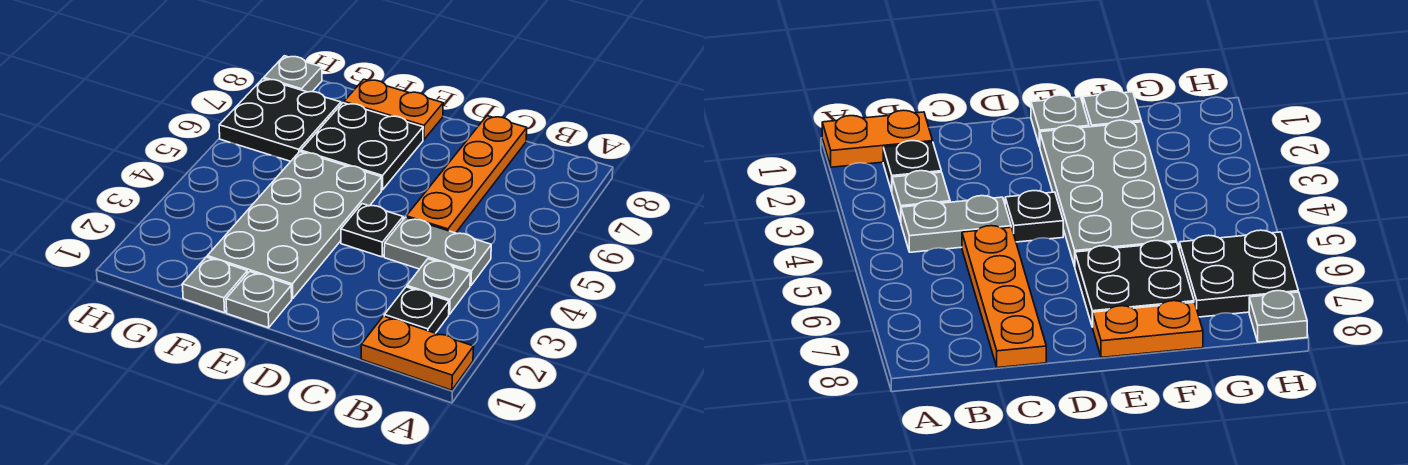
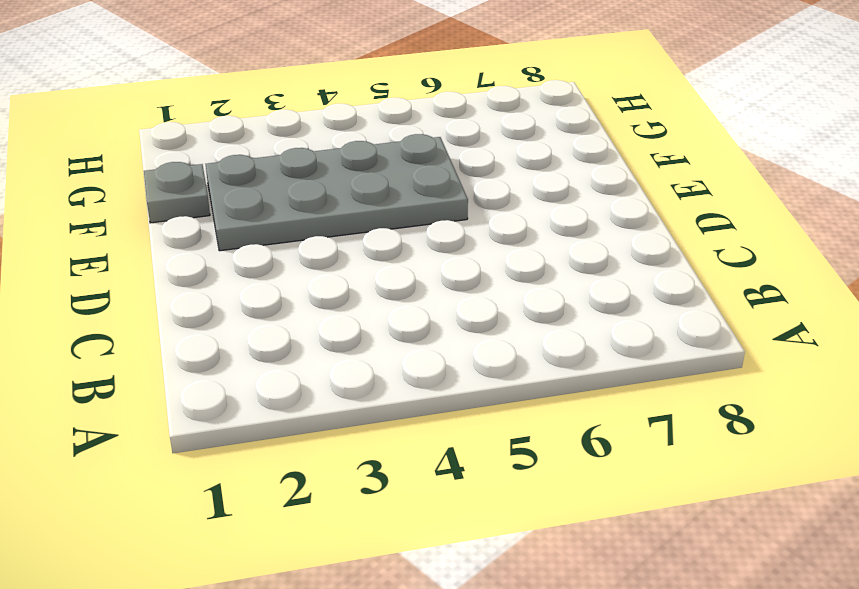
none -> orange 1x2 plate [361,316,474,390]
none -> black 1x1 plate [384,287,449,333]
none -> grey 1x1 plate [407,259,471,314]

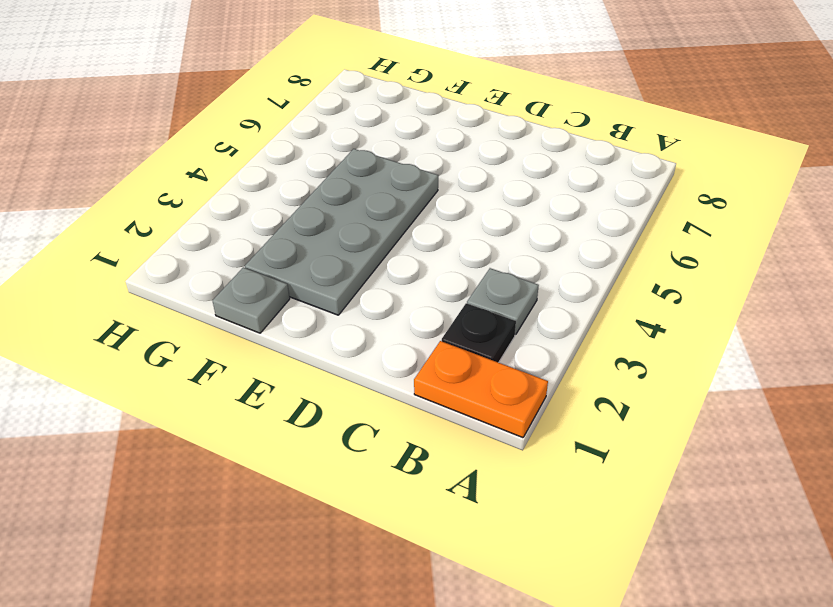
none -> grey 1x2 plate [384,217,491,286]
none -> orange 1x4 plate [406,116,527,233]
none -> black 1x1 plate [341,204,403,257]

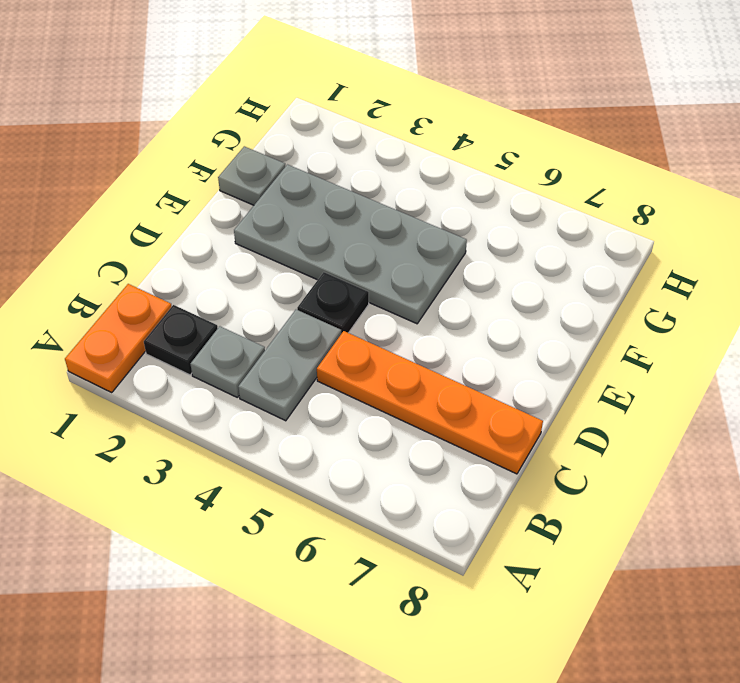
none -> grey 1x1 plate [226,271,292,328]
none -> black 2x2 plate [301,103,423,190]
none -> orange 1x2 plate [344,79,443,140]

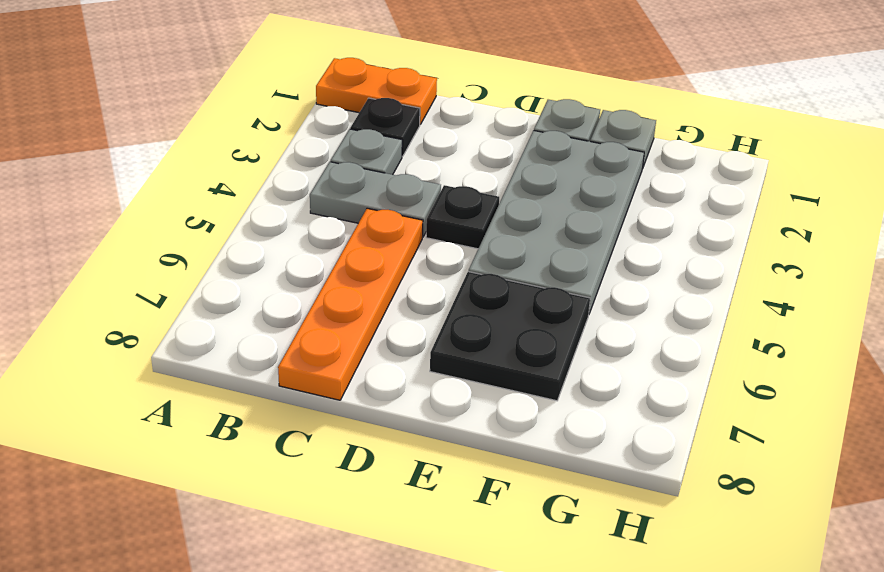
none -> orange 1x2 plate [344,79,443,140]
none -> black 2x2 plate [219,79,341,161]
none -> grey 1x1 plate [264,56,322,92]

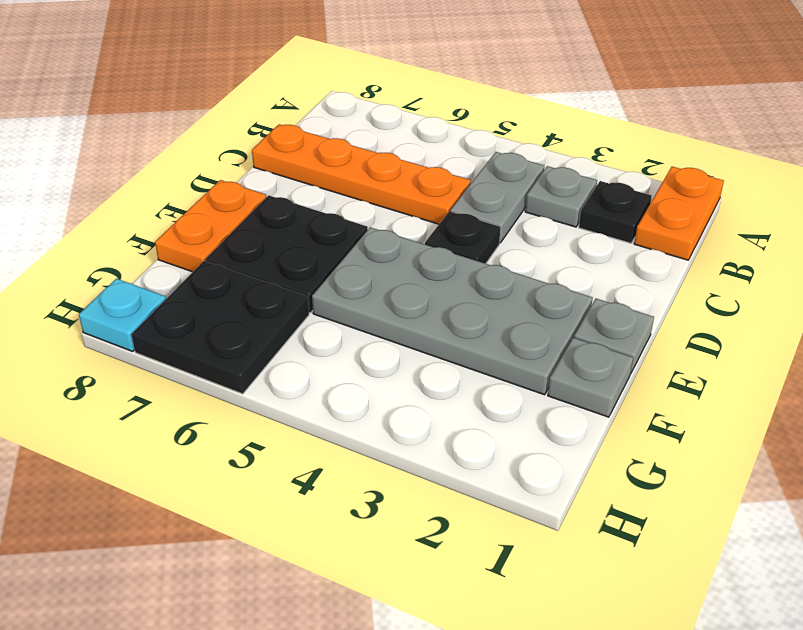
cyan 1x1 plate [79,279,166,351] -> grey 1x1 plate [264,56,322,92]

